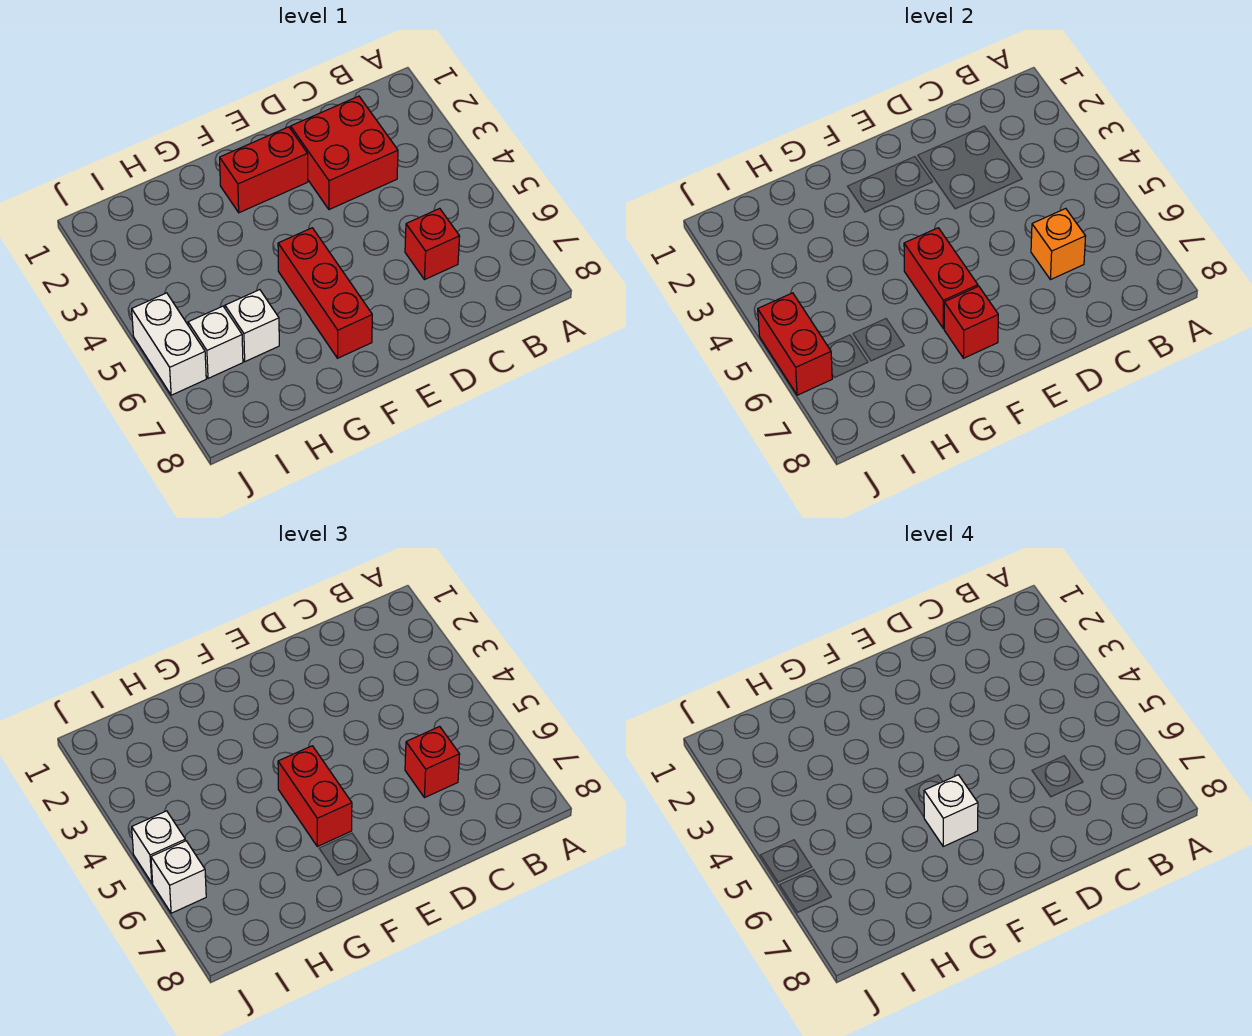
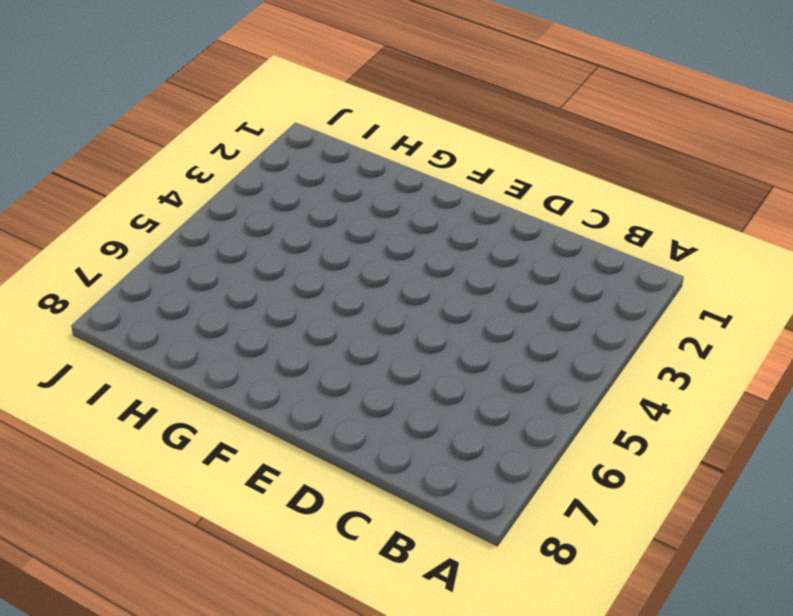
none -> red 2x2 brick [291,96,398,210]
none -> red 1x1 brick [405,208,460,280]
none -> red 1x2 brick [220,127,308,213]

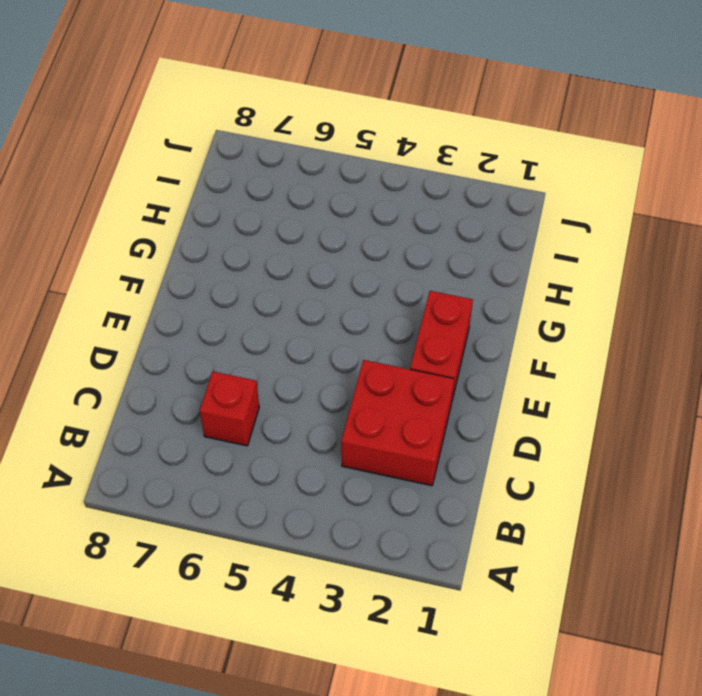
none -> red 1x3 brick [278,228,372,358]
none -> white 1x1 brick [225,290,279,362]
none -> white 1x1 brick [188,306,243,378]

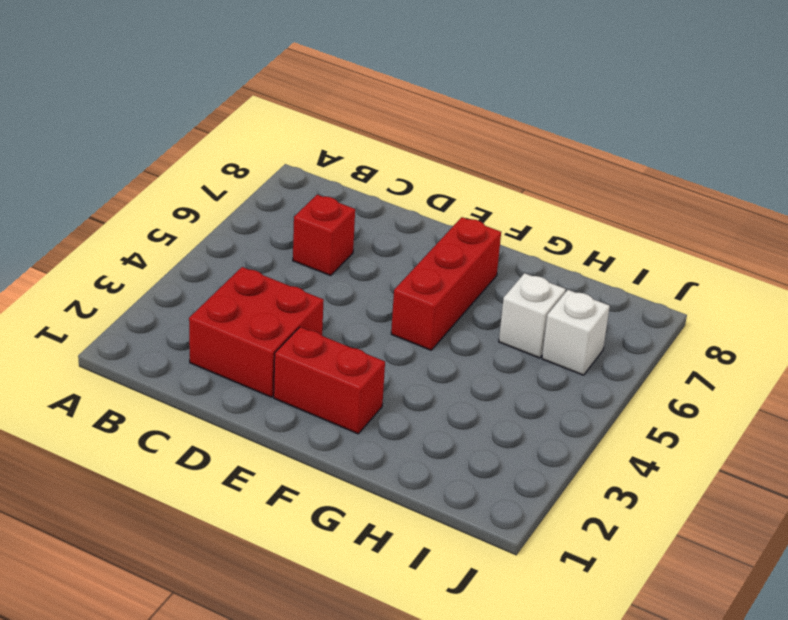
none -> white 1x2 brick [132,293,206,395]
none -> orange 1x1 brick [1031,208,1086,280]
none -> red 1x2 brick [904,228,978,328]

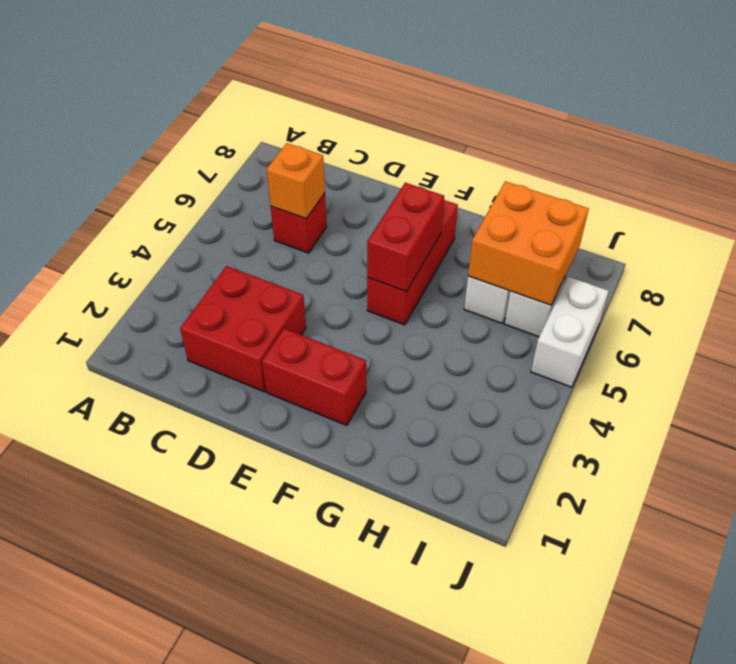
orange 2x2 brick [468,181,589,305] -> none
none -> red 1x1 brick [944,286,998,358]
none -> red 1x2 brick [758,293,832,395]
none -> red 1x1 brick [405,726,460,798]

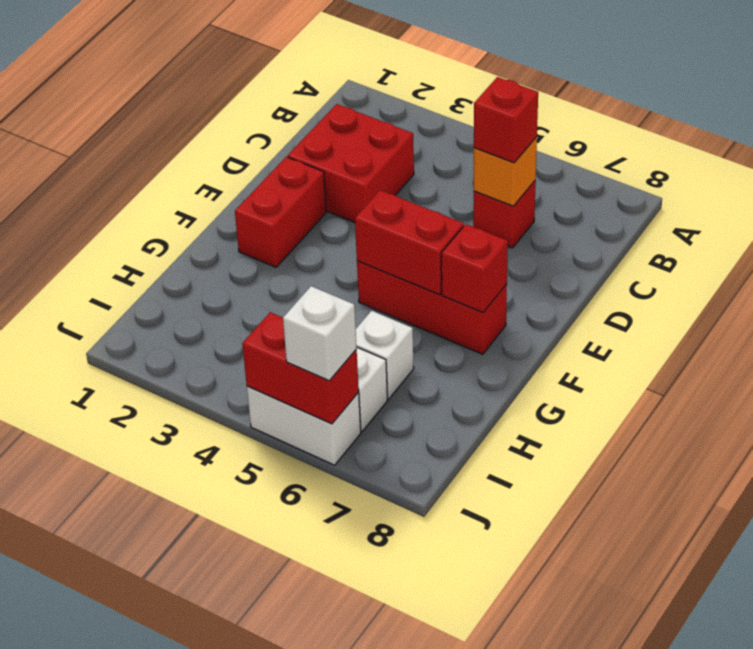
none -> red 1x2 brick [278,746,352,846]
none -> white 1x1 brick [132,811,185,883]
none -> white 1x1 brick [924,775,978,846]

